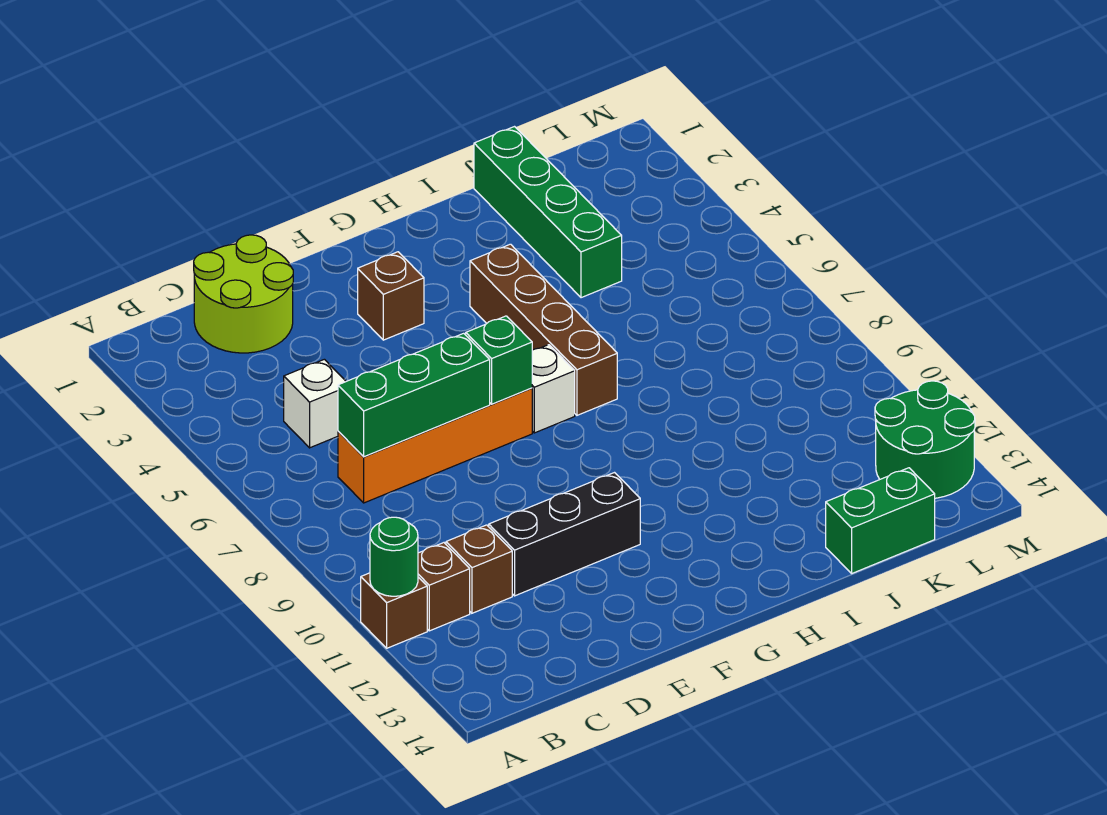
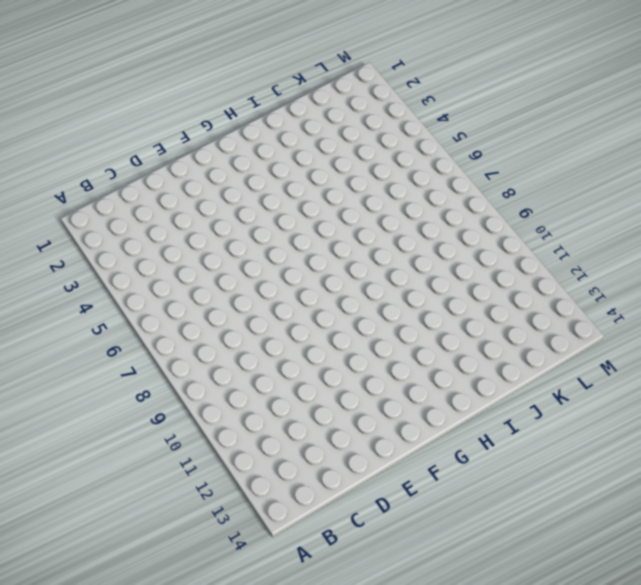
none -> brown 1x1 brick [361,573,427,648]
none -> brown 1x1 brick [418,543,470,631]
none -> lime 2x2 round brick [194,235,293,353]

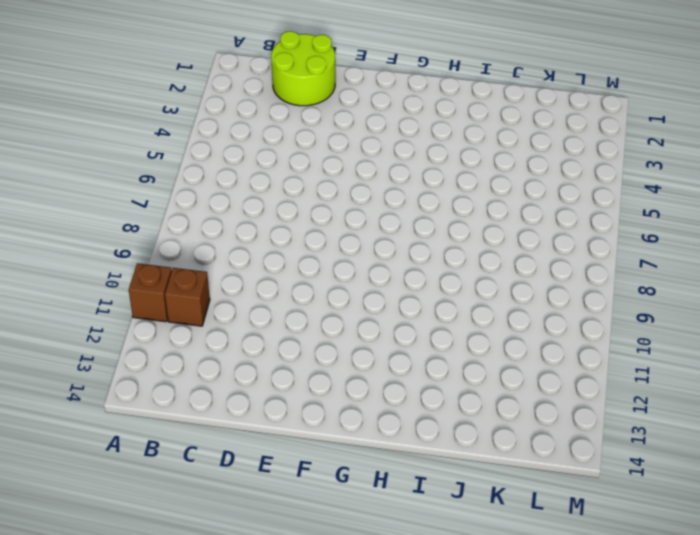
none -> white 1x1 brick [284,359,346,448]
none -> orange 1x4 brick [338,388,532,503]
none -> brown 1x1 brick [446,525,512,613]

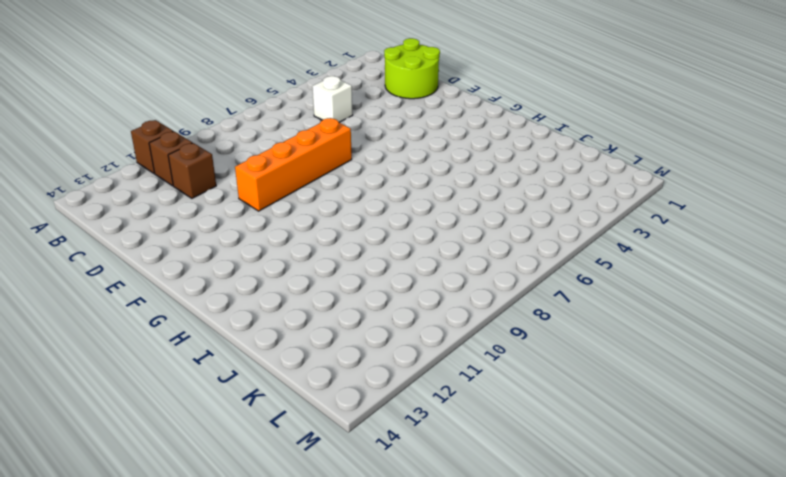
orange 1x4 brick [235,118,352,211] -> orange 1x4 brick turned to [338,388,532,503]
none -> black 1x3 brick [489,473,640,596]
none -> brown 1x1 brick [358,252,424,340]
none -> white 1x1 brick [532,345,575,433]

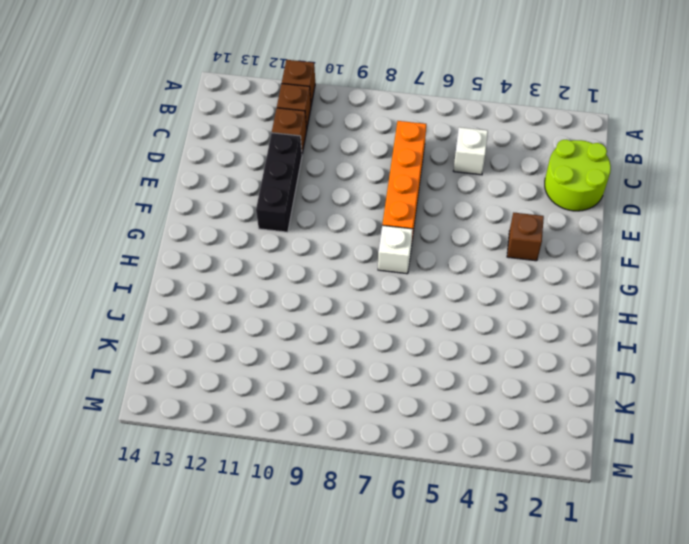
none -> brown 1x4 brick [470,244,617,415]
none -> green 1x4 brick [474,127,622,298]
none -> green 1x2 brick [826,468,935,573]

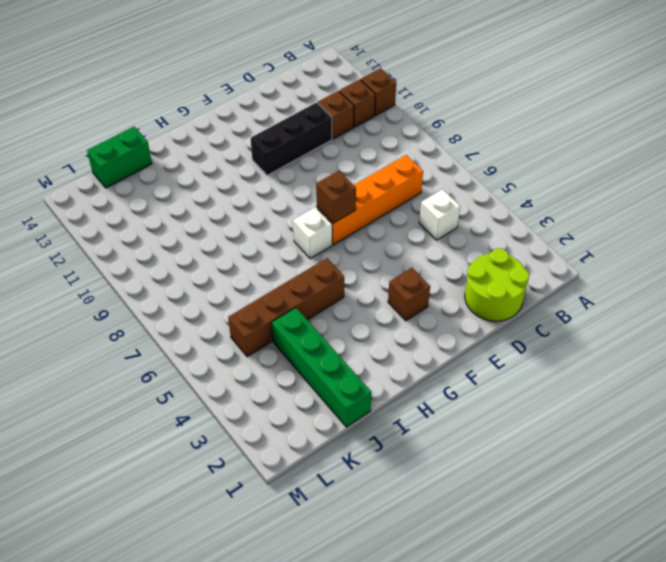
brown 1x1 brick [316,171,356,223] -> green 1x1 brick [466,316,532,404]
brown 1x4 brick [228,258,344,357] -> brown 1x4 brick turned to [470,244,617,415]
none -> green 2x2 round brick [875,381,975,498]
none -> green 1x1 round brick [370,517,418,596]
none -> green 1x3 brick [338,333,490,457]

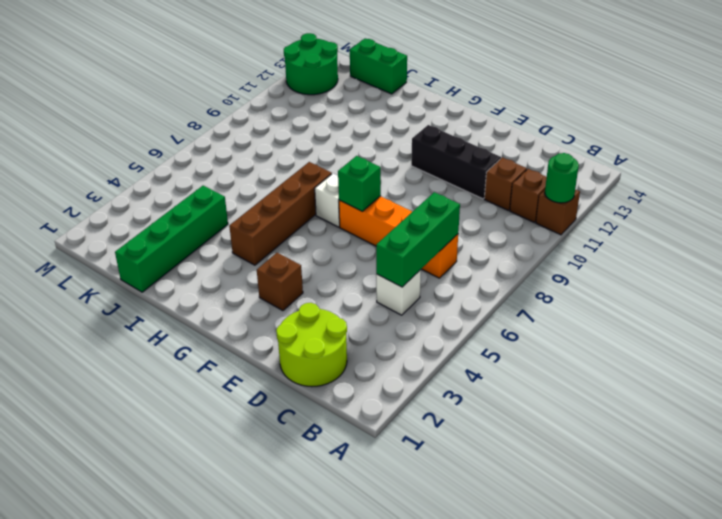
green 1x3 brick [376,192,460,287] -> green 1x3 brick turned to [338,333,490,457]

